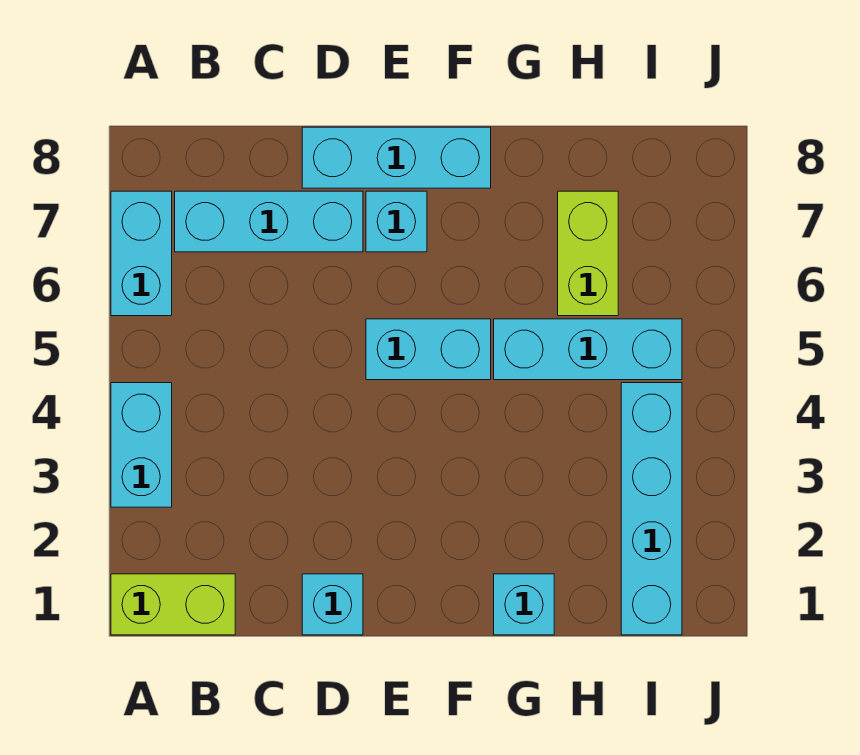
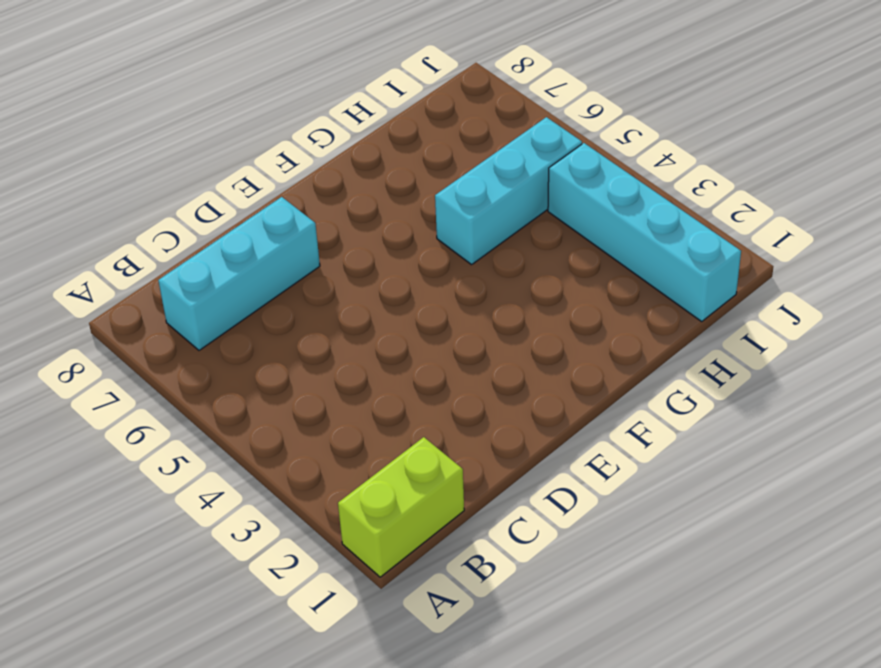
none -> cyan 1x2 brick [111,383,172,507]
none -> cyan 1x2 brick [111,191,172,316]
none -> cyan 1x1 brick [302,574,363,635]

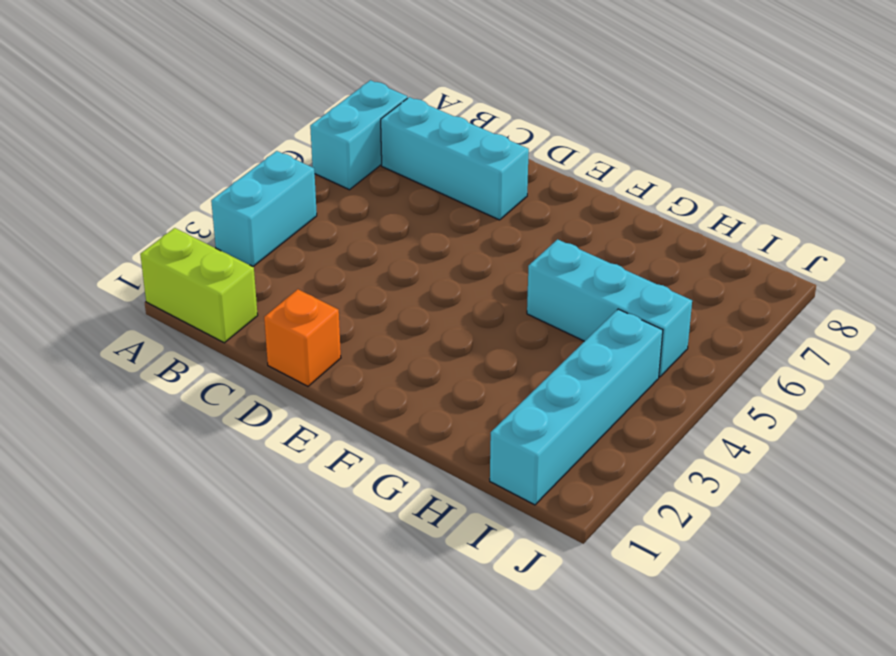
orange 1x1 brick [264,289,341,386] -> cyan 1x1 brick [302,574,363,635]
none -> cyan 1x3 brick [302,127,491,188]
none -> cyan 1x2 brick [366,319,491,380]
none -> cyan 1x1 brick [366,191,427,252]

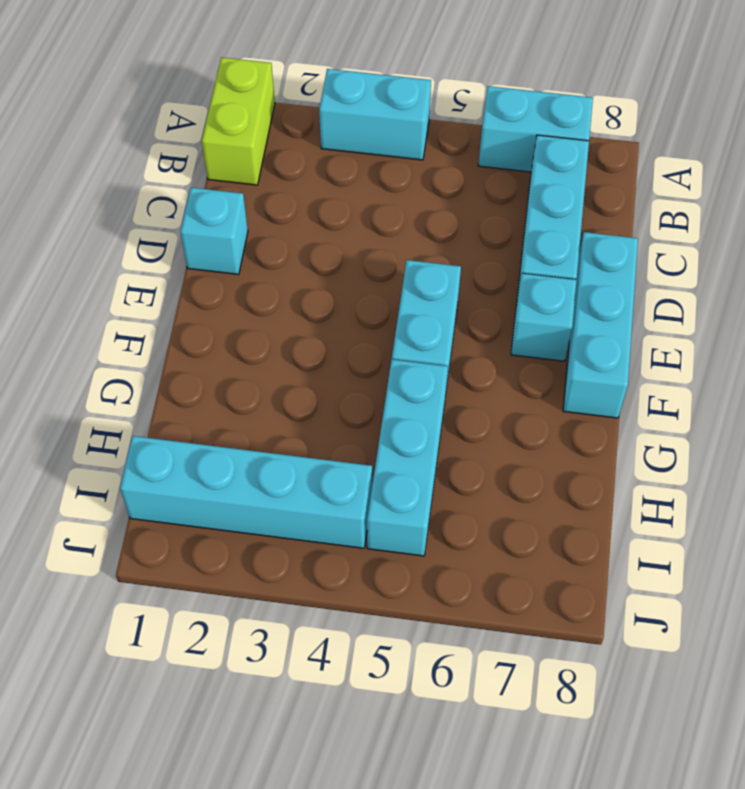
none -> cyan 1x1 brick [494,574,554,635]
none -> lime 1x2 brick [558,191,618,316]

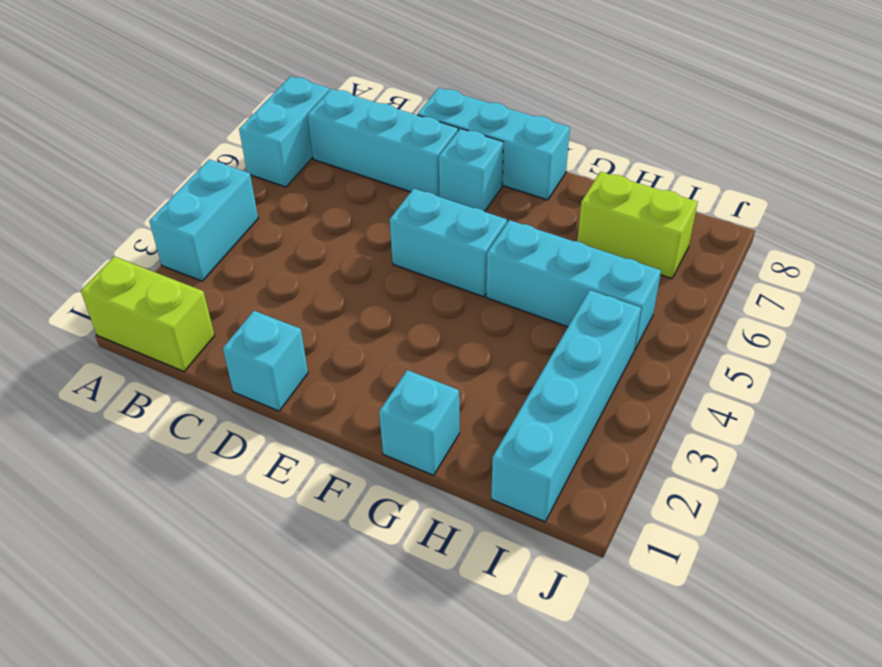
lime 1x2 brick [577,172,698,279] -> lime 1x2 brick turned to [558,191,618,316]

